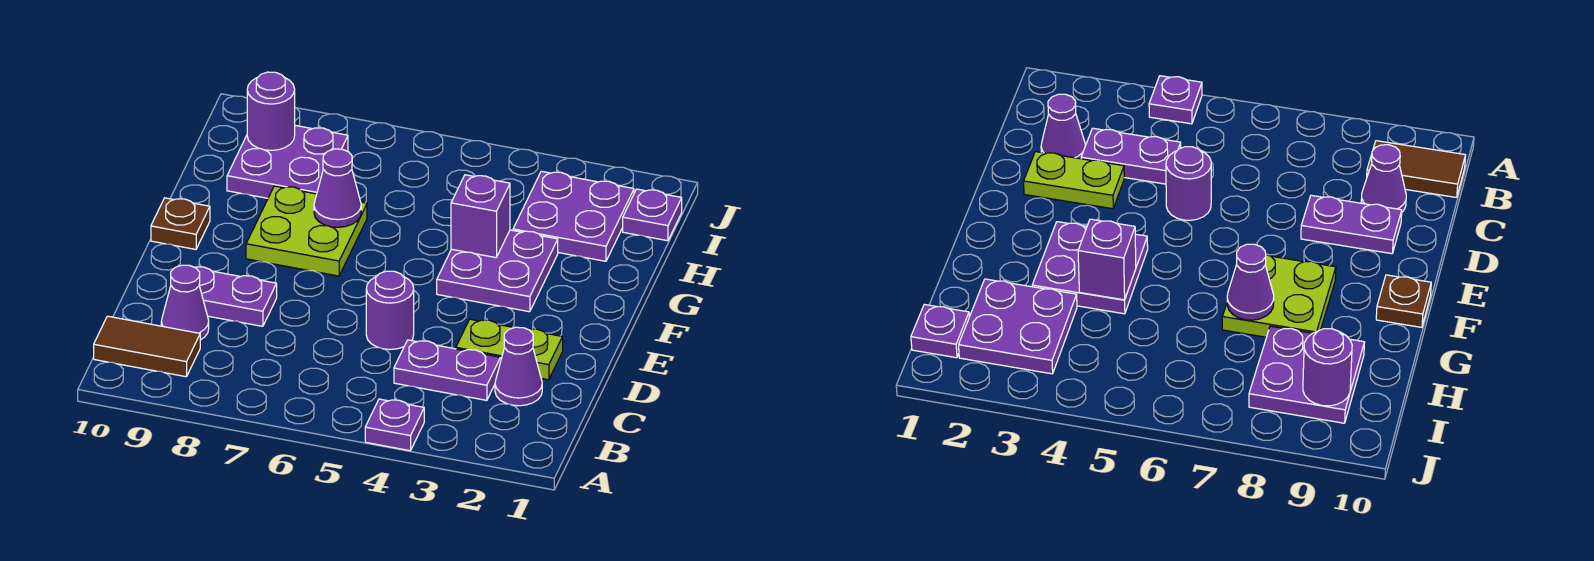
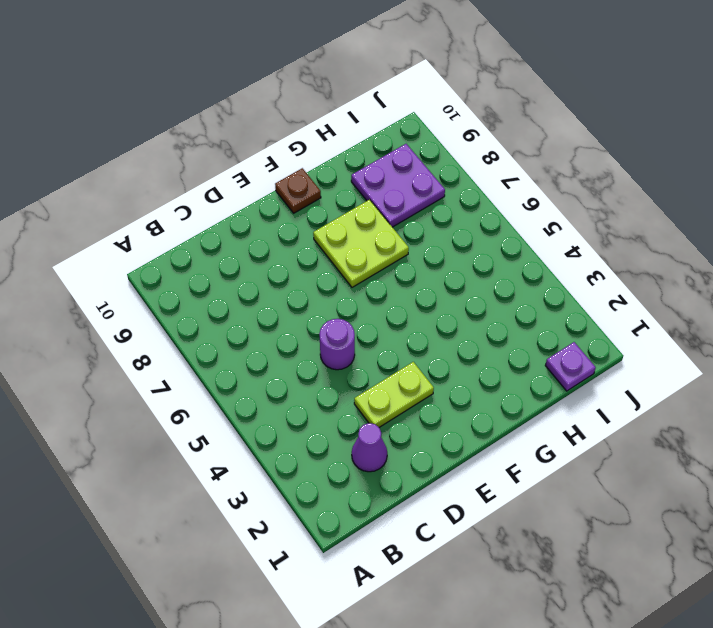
lime 1x2 plate [354,362,434,427] -> lime 1x2 plate turned to [456,319,563,380]
none -> purple 1x1 plate [365,399,424,451]
none -> brown 1x2 tile [94,316,200,377]
none -> purple 1x2 plate [394,340,501,400]

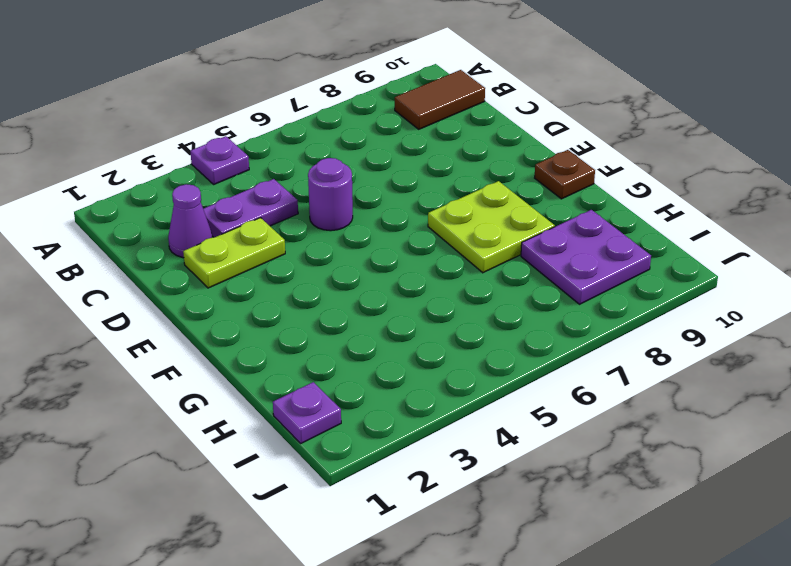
none -> purple 1x1 cone [161,265,209,340]
none -> purple 1x2 plate [195,267,277,326]
none -> purple 2x2 plate [437,230,558,312]

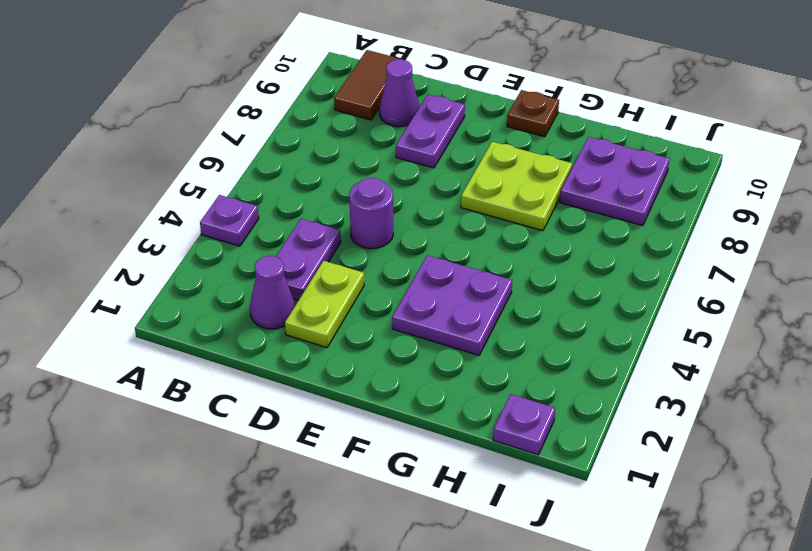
none -> purple 2x2 plate [513,171,634,261]
none -> purple 1x1 brick [451,175,510,258]
none -> purple 1x1 cone [314,149,361,227]

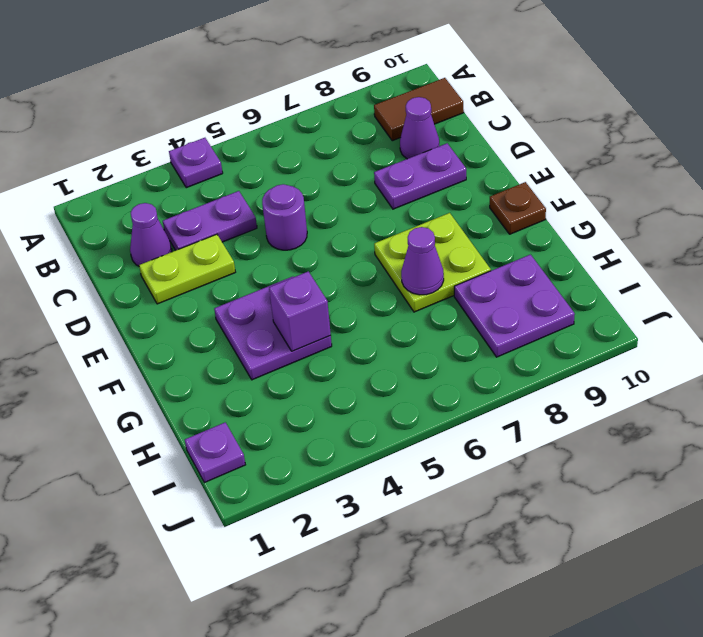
none -> purple 2x2 plate [513,171,634,261]
none -> purple 1x1 round brick [247,72,295,150]

